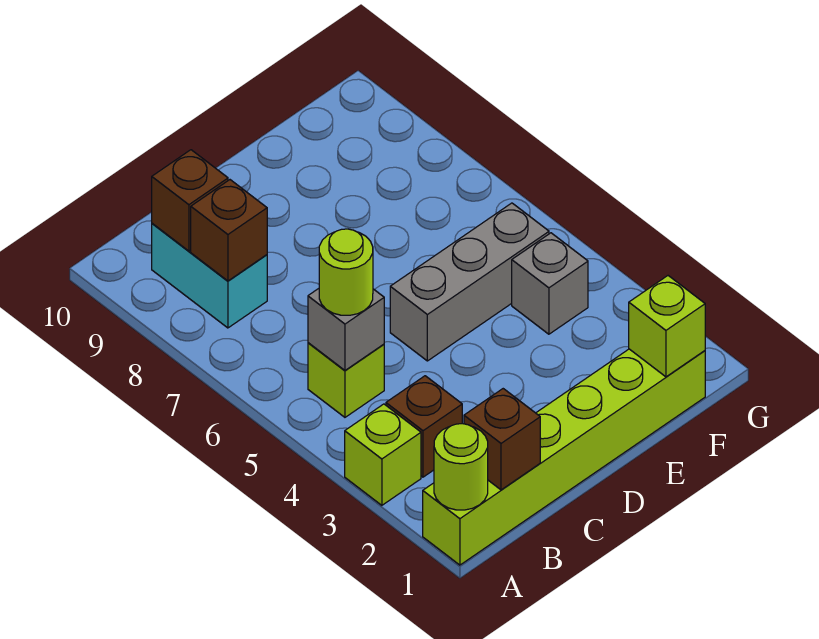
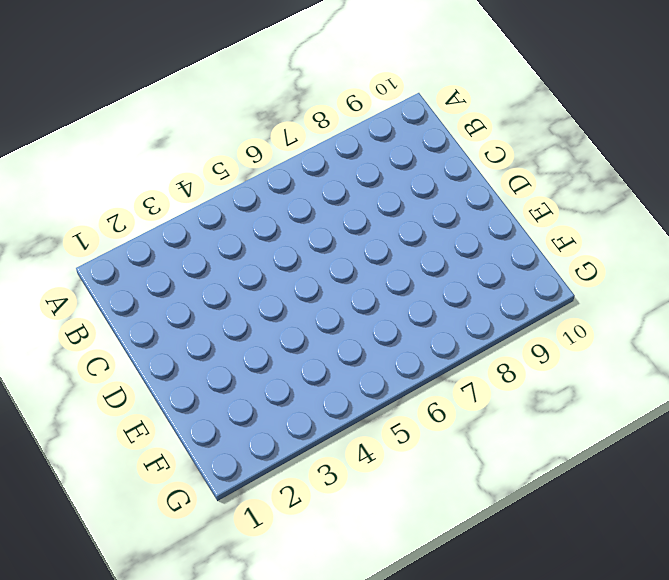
none -> lime 1x6 brick [423,349,705,565]
none -> lime 1x1 brick [345,404,421,505]
none -> brown 1x1 brick [386,376,462,477]

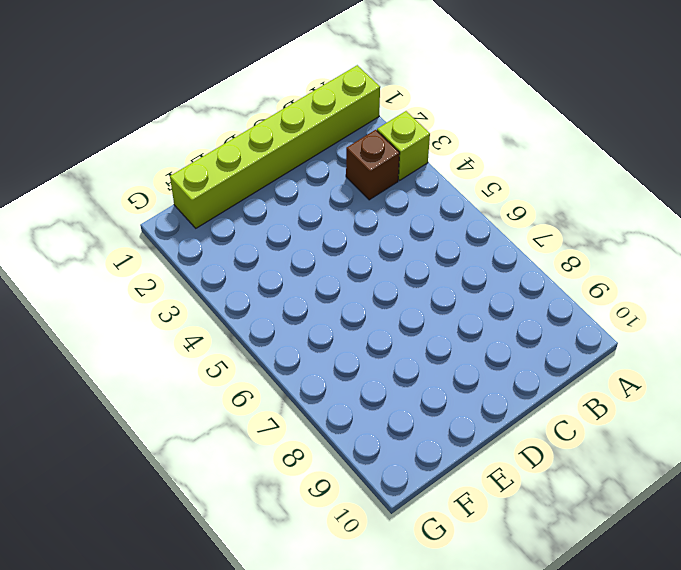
none -> lime 1x1 brick [308,343,384,417]
none -> cyan 1x2 brick [152,223,267,328]
none -> grey 1x3 brick [390,203,549,361]

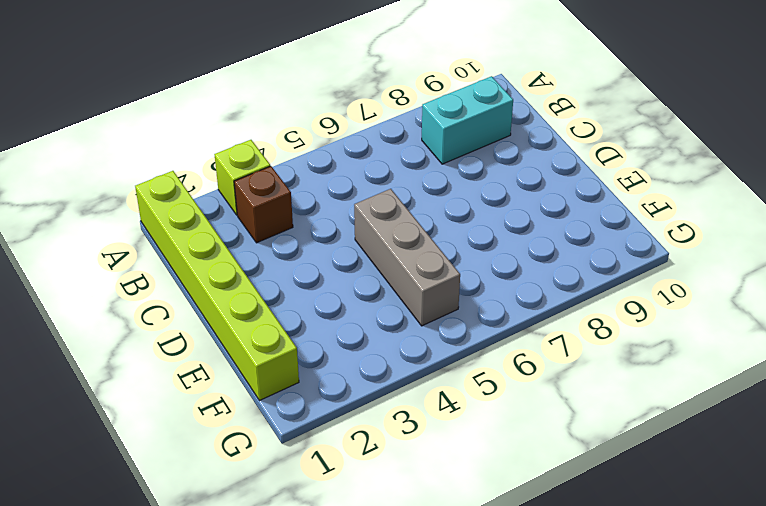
none -> lime 1x1 brick [308,343,384,417]
none -> grey 1x1 brick [512,233,588,334]
none -> lime 1x1 round brick [434,424,488,510]

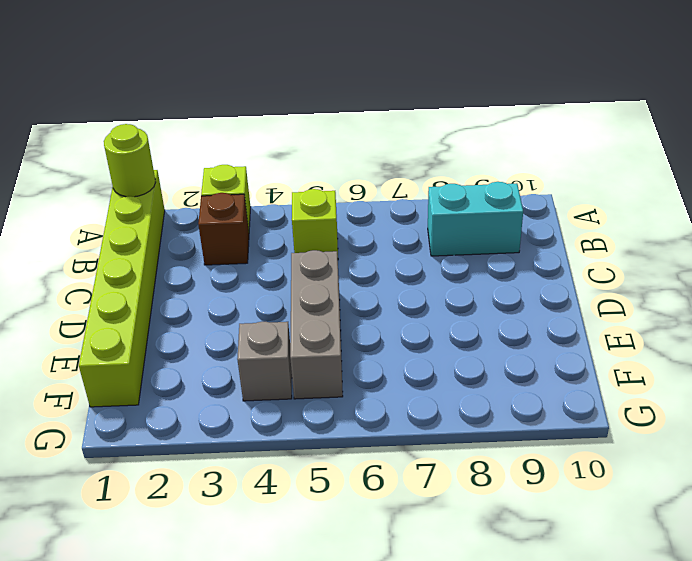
none -> brown 1x1 brick [464,389,540,490]
none -> grey 1x1 brick [308,289,384,370]
none -> brown 1x1 brick [191,180,267,281]

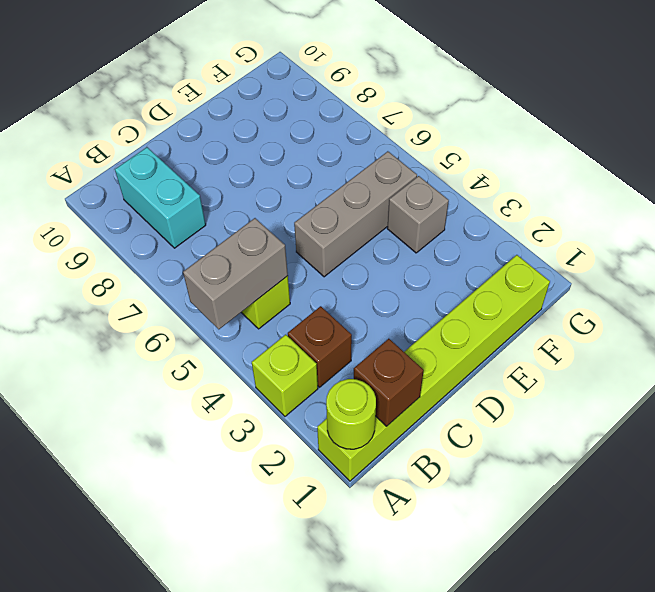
grey 1x2 brick [183,218,288,329] -> grey 1x1 brick [308,289,384,370]
none -> brown 1x1 brick [191,180,267,281]
none -> brown 1x1 brick [152,150,228,251]
none -> lime 1x1 brick [629,276,705,377]

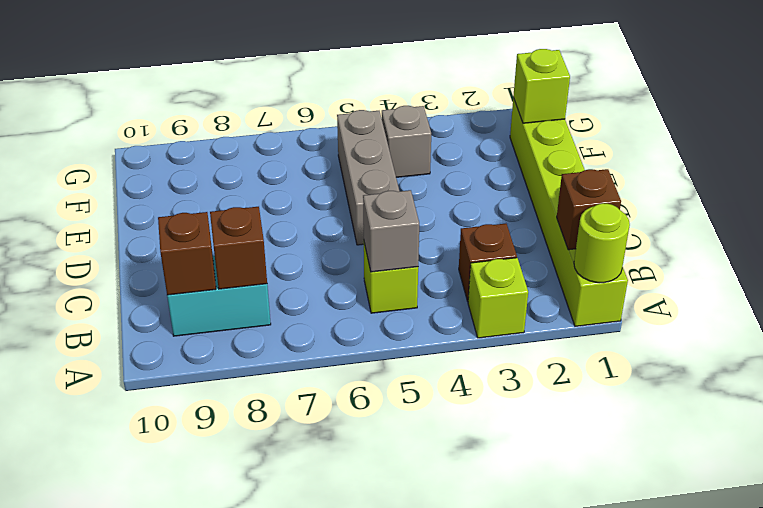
none -> lime 1x1 round brick [319,229,373,315]

